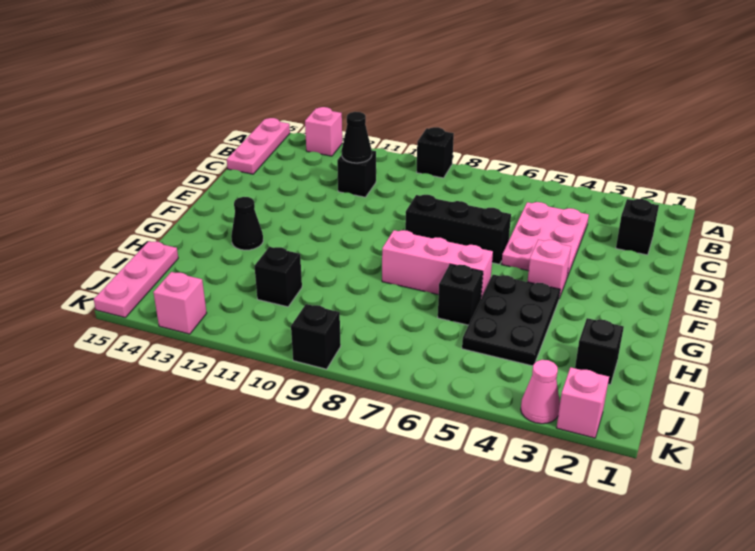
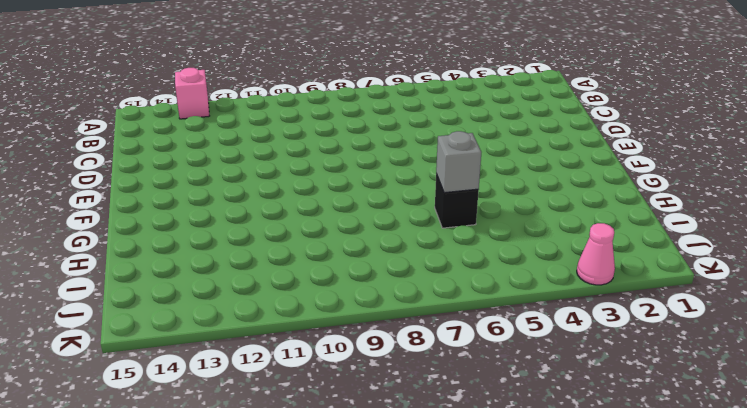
grey 1x1 brick [436,131,481,193] -> none
none -> black 1x1 brick [416,127,454,178]
none -> pink 1x3 plate [227,118,290,174]
none -> black 1x1 brick [616,199,659,255]

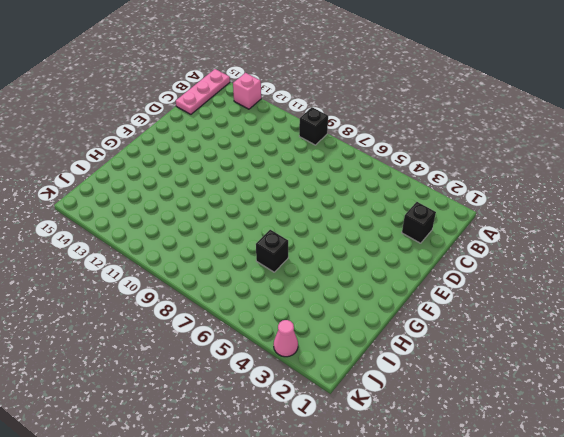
none -> pink 2x3 plate [501,202,589,277]
none -> black 1x1 brick [337,151,376,197]
none -> black 1x3 brick [405,195,511,264]

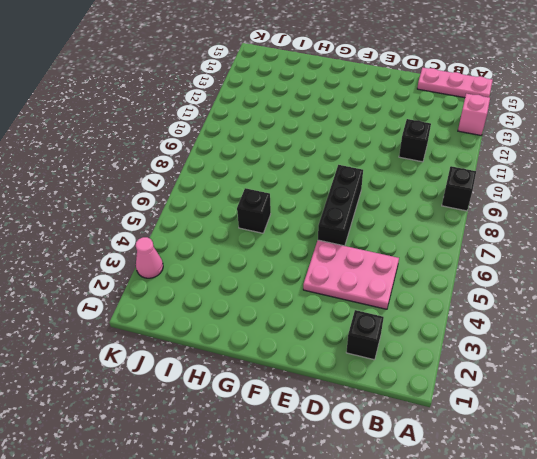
none -> pink 1x1 brick [527,240,571,298]
none -> black 2x3 plate [462,275,560,366]
none -> pink 1x3 brick [382,230,493,298]

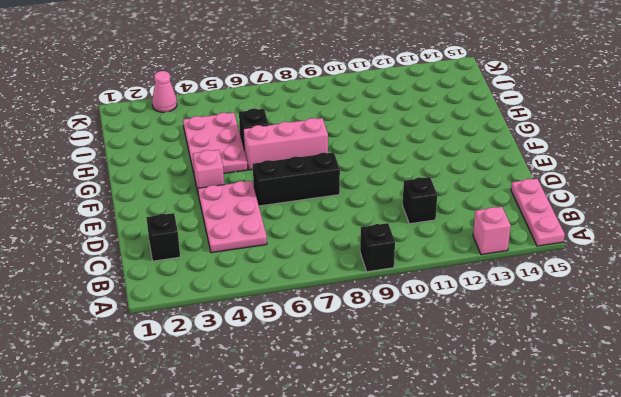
pink 2x3 plate [183,113,248,177] -> black 2x3 plate [462,275,560,366]
none -> black 1x1 cone [231,197,263,250]
none -> black 1x1 brick [575,318,624,385]
none -> black 1x1 brick [254,247,302,307]

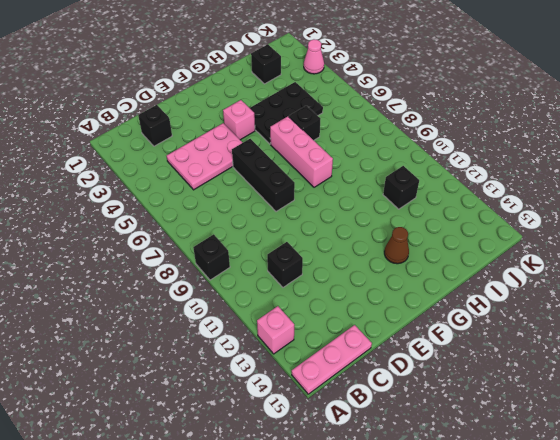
brown 1x1 cone [384,227,409,264] -> black 1x1 cone [231,197,263,250]
none -> pink 1x3 plate [94,241,178,317]
none -> pink 1x1 brick [557,367,609,438]
none -> black 1x1 brick [291,304,341,369]

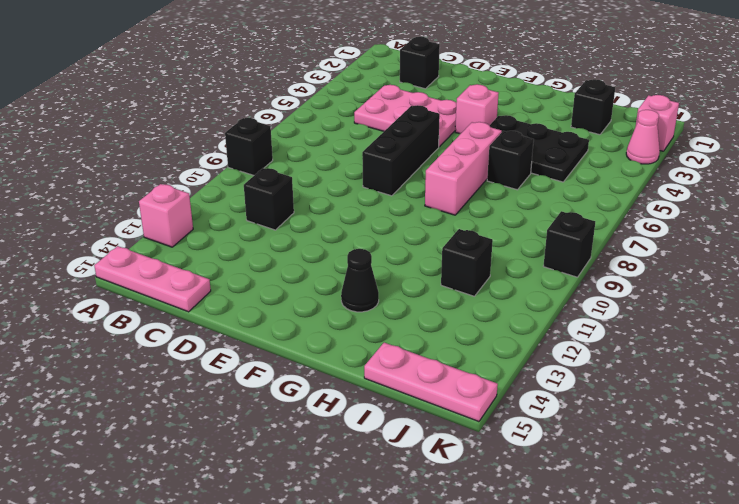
none -> pink 1x1 brick [153,272,207,334]
none -> black 1x1 cone [342,112,372,163]

